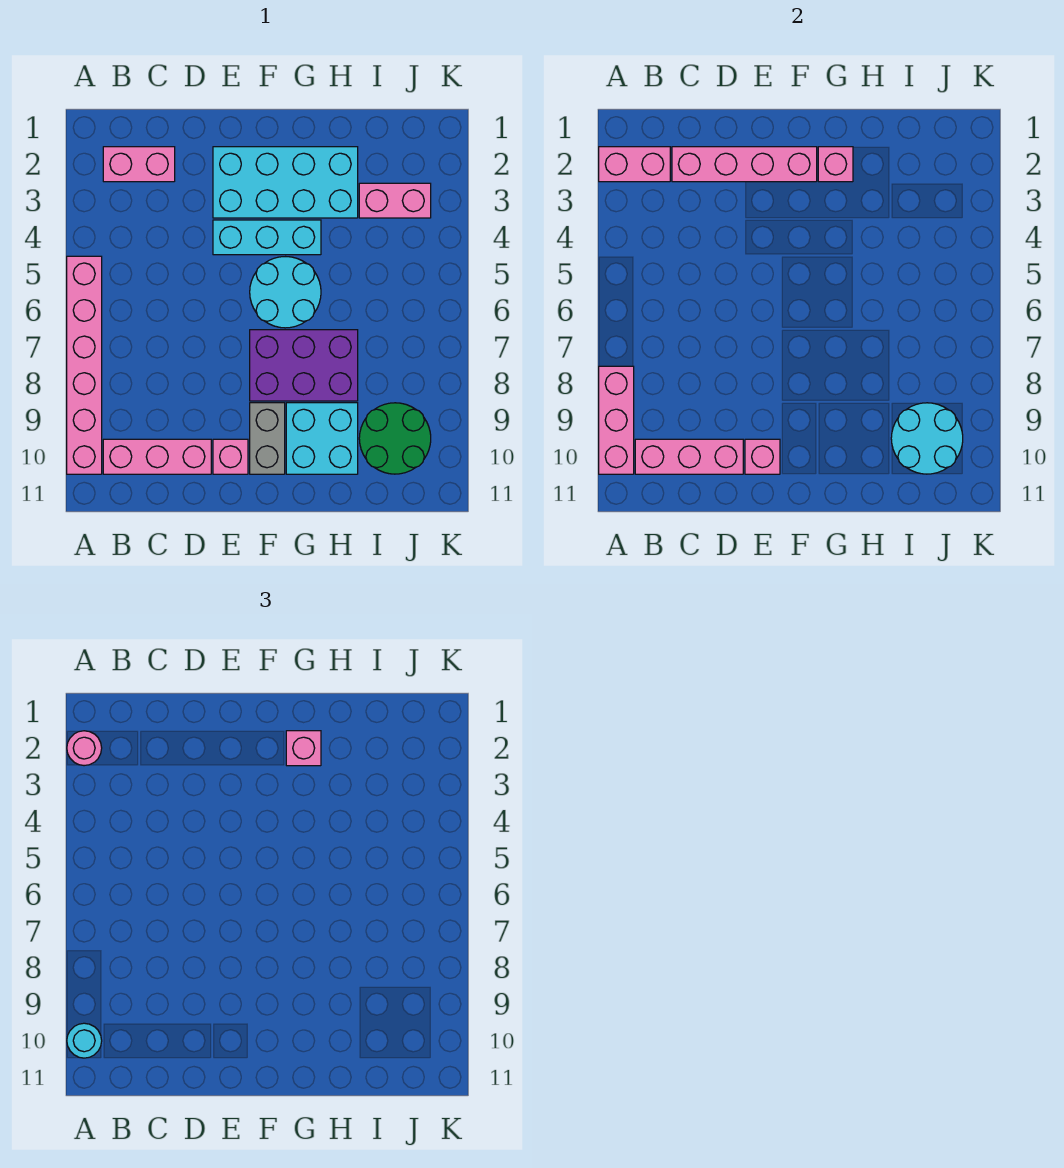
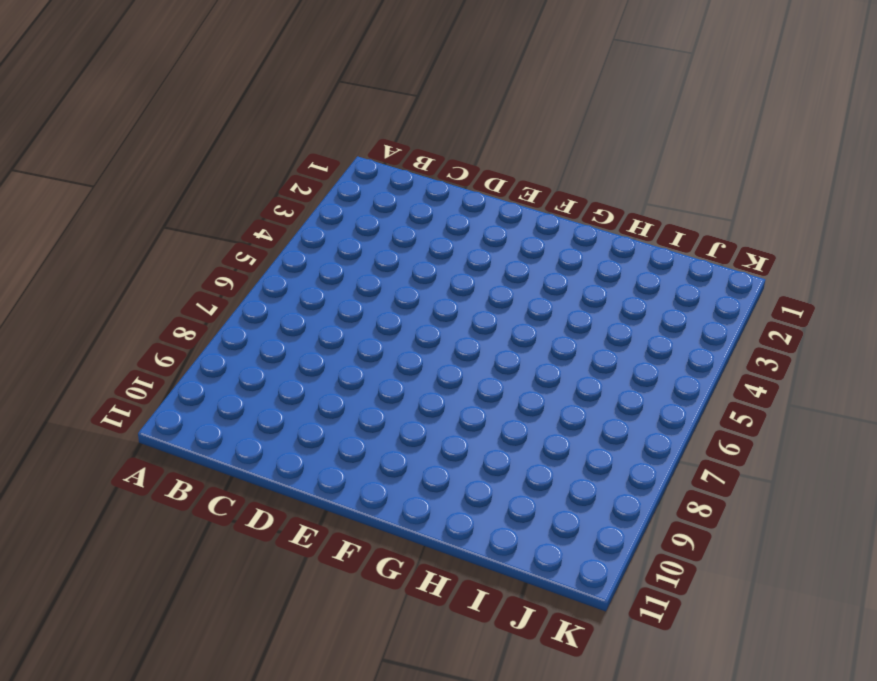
none -> pink 1x6 brick [67,256,102,474]
none -> pink 1x2 brick [103,147,175,182]
none -> pink 1x3 brick [103,439,211,474]

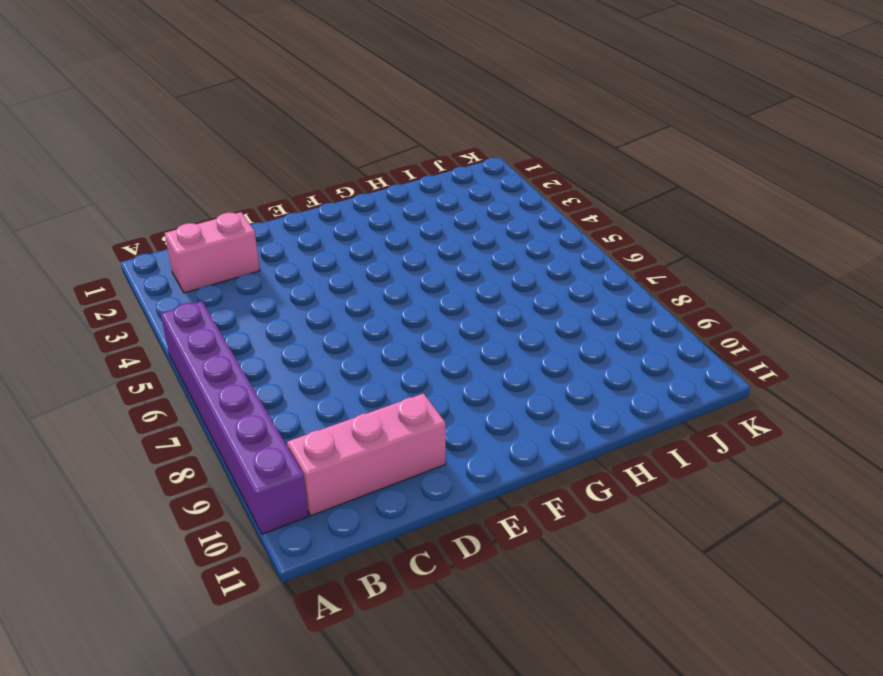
purple 1x6 brick [161,301,308,534] -> pink 1x6 brick [67,256,102,474]
none -> cyan 2x4 brick [213,147,358,218]
none -> cyan 1x3 brick [213,220,321,255]
none -> pink 1x1 brick [213,439,248,474]

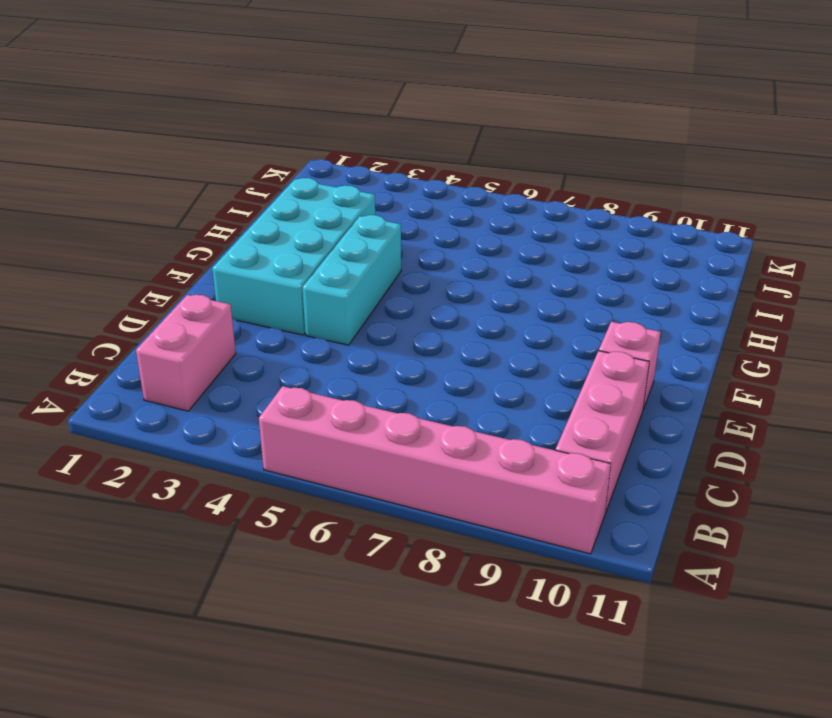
none -> cyan 2x2 round brick [250,257,321,328]
none -> purple 2x3 brick [250,330,358,401]
none -> grey 1x2 brick [250,403,285,474]

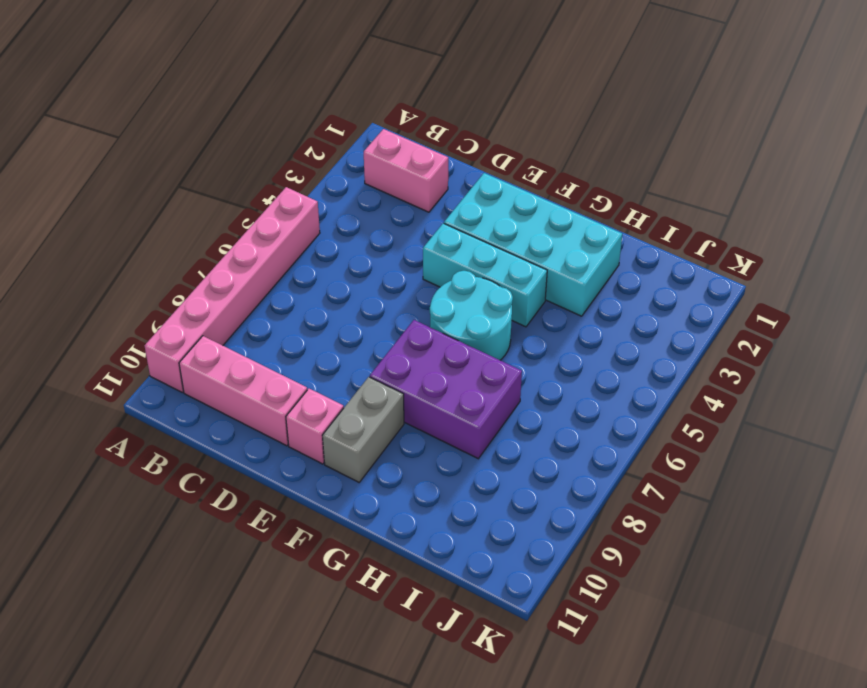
none -> cyan 2x2 brick [286,403,358,474]
none -> pink 1x2 brick [359,183,431,218]
none -> green 2x2 round brick [359,403,431,474]

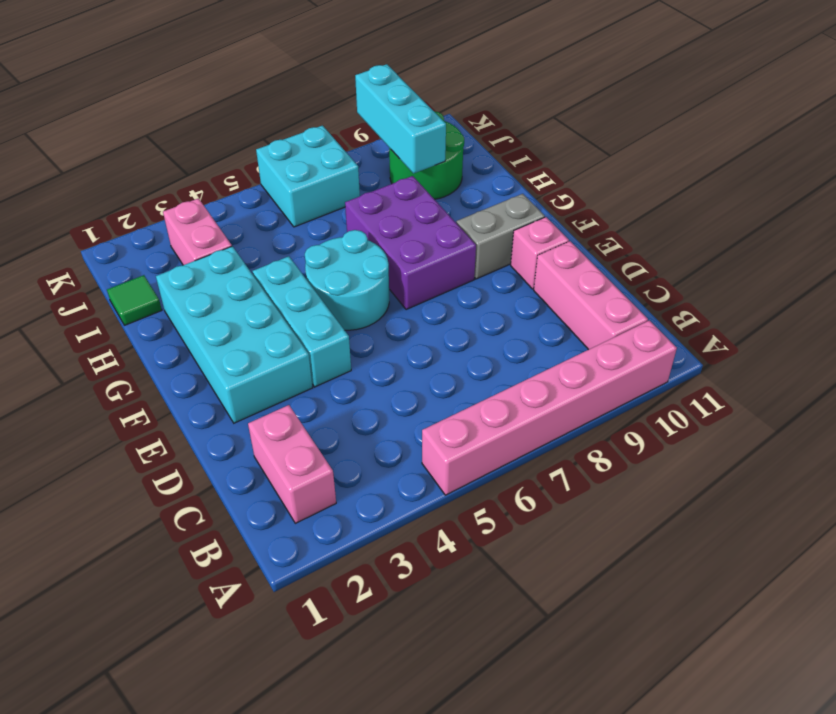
green 1x1 tile [107,275,162,325] -> none
cyan 1x3 brick [355,64,446,174] -> cyan 2x2 round brick [891,403,963,474]
cyan 2x2 brick [256,126,360,227] -> cyan 2x2 brick moved to [286,403,358,474]
none -> pink 1x2 brick [599,147,670,182]
none -> pink 1x3 brick [599,366,634,474]
none -> pink 1x3 brick [635,439,743,474]

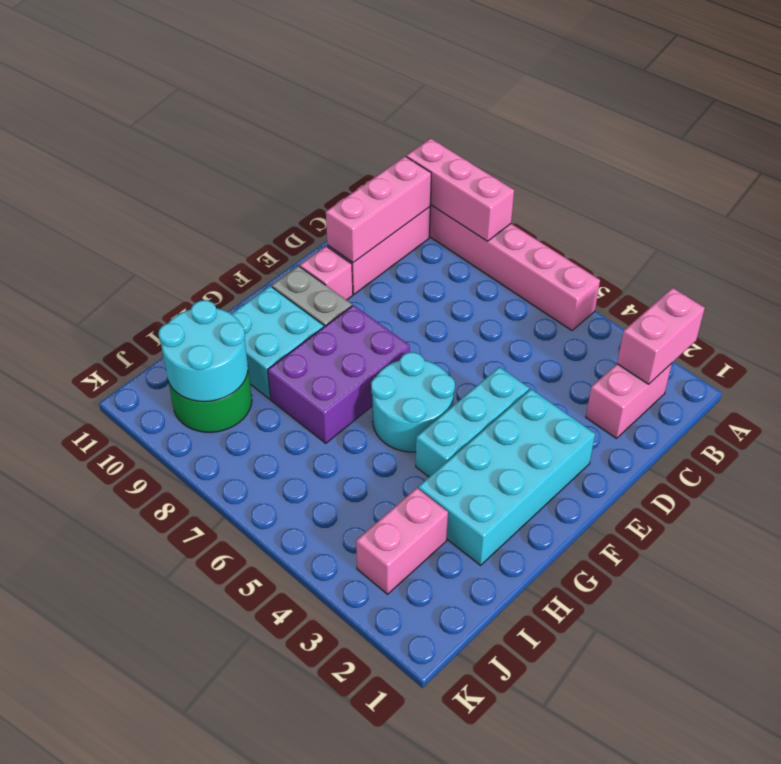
none -> pink 1x4 brick [672,147,817,182]
none -> pink 1x1 brick [745,439,780,474]
none -> pink 1x1 brick [818,147,853,182]

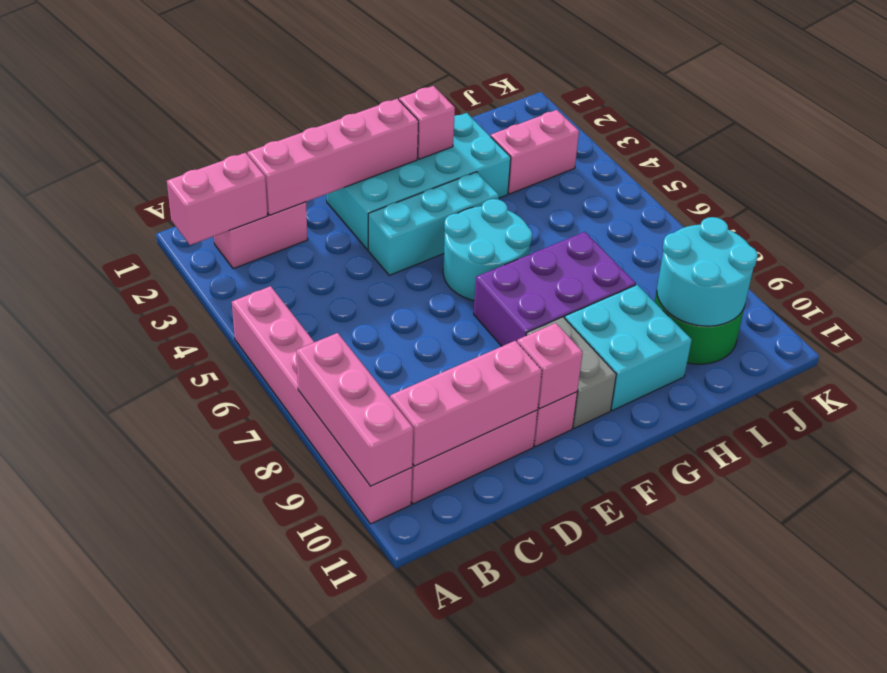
none -> pink 1x1 round brick [67,731,102,766]
none -> cyan 1x1 round brick [67,1023,102,1058]
none -> pink 1x1 brick [286,731,321,766]

